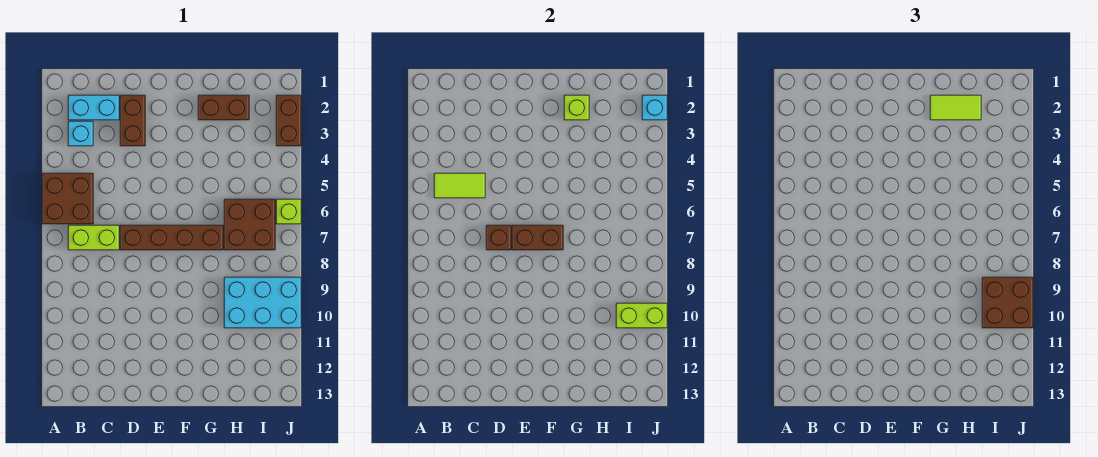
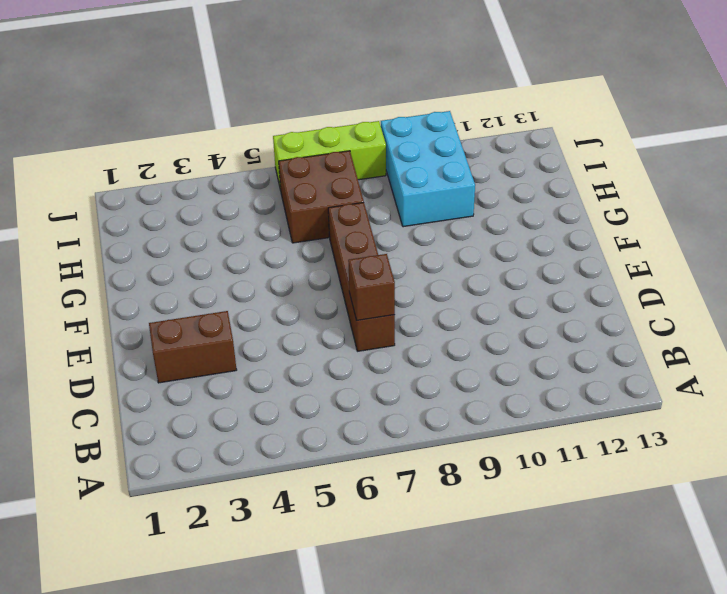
lime 1x3 brick [273,121,386,189] -> lime 1x1 brick [276,199,301,224]
none -> brown 2x2 brick [42,173,93,224]
none -> cyan 1x2 brick [68,95,119,120]
none -> cyan 1x1 brick [68,121,93,146]

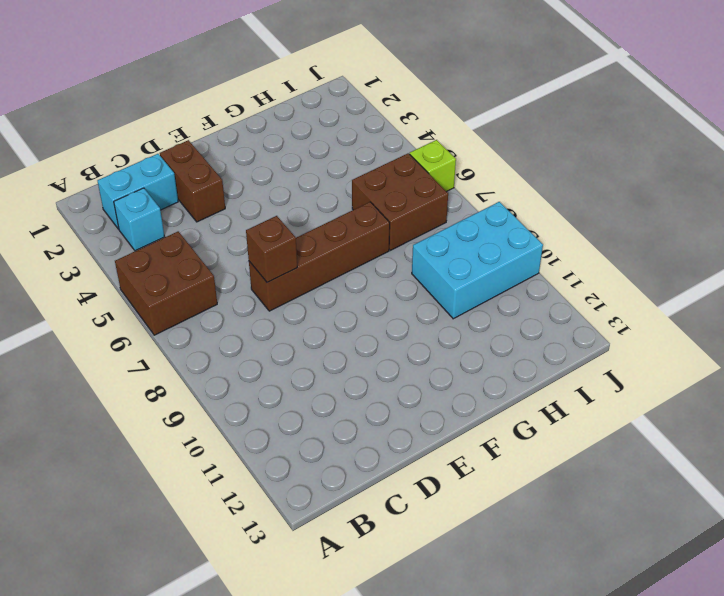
none -> lime 1x2 brick [68,225,119,250]
none -> brown 1x2 brick [198,95,249,120]
none -> brown 1x2 brick [276,95,301,146]

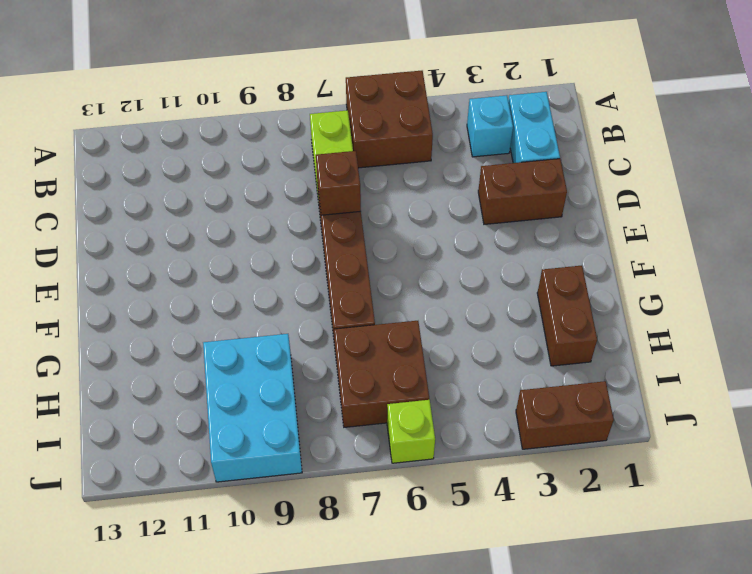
none -> lime 1x2 tile [434,173,485,198]
none -> brown 1x2 brick [512,225,563,250]
none -> lime 1x1 brick [564,95,589,120]

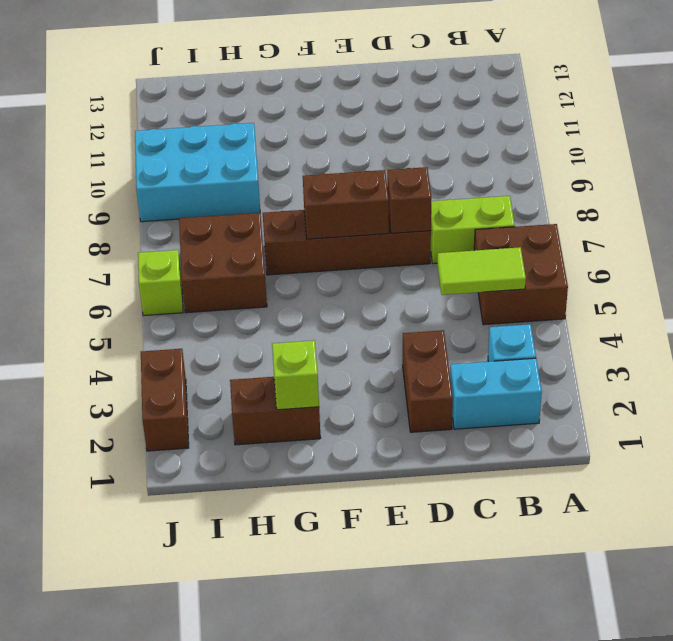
none -> lime 1x2 brick [616,303,667,328]
none -> cyan 1x1 brick [642,95,667,120]
none -> lime 1x2 tile [930,95,981,120]

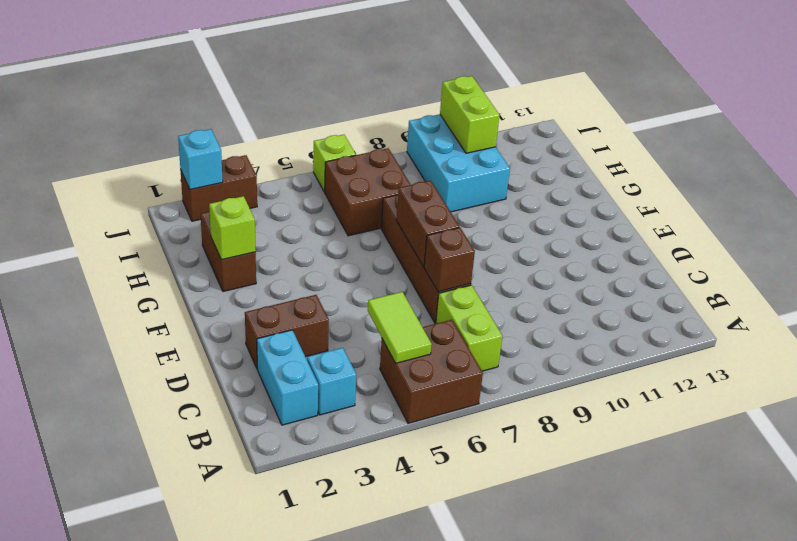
none -> lime 1x2 tile [930,95,981,120]
none -> brown 2x2 brick [982,277,1033,328]

